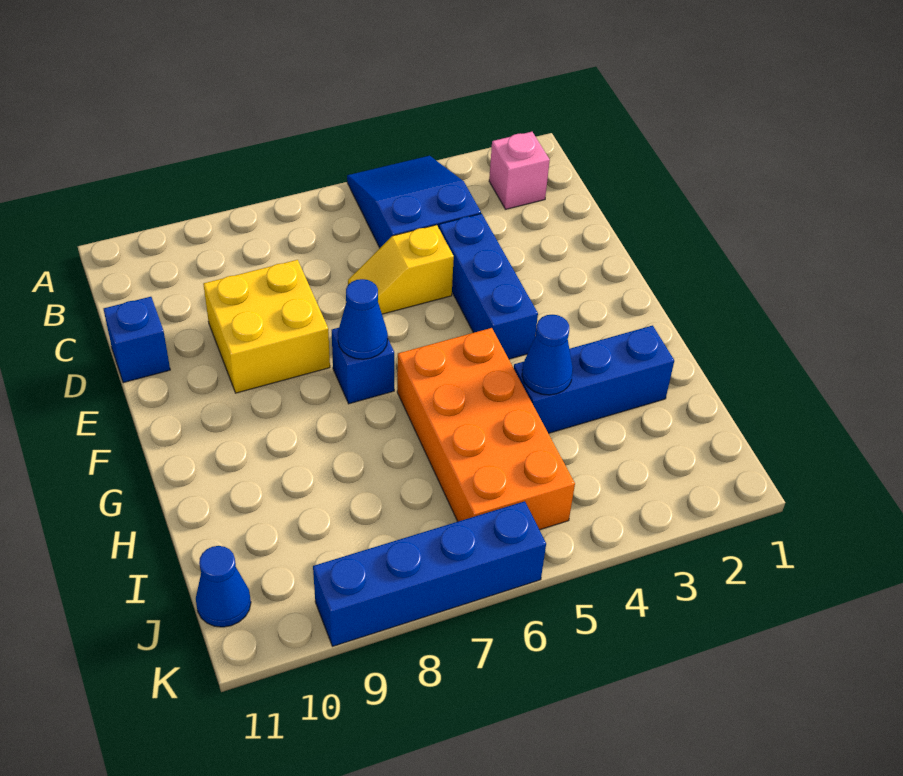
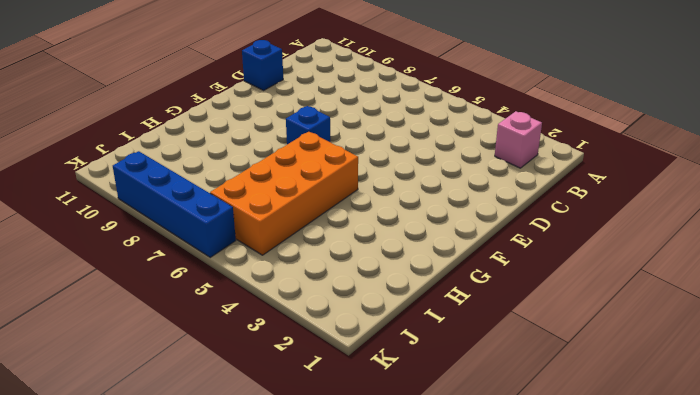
none -> blue 2x3 slope [347,156,481,248]
none -> blue 1x3 brick [439,214,538,359]
none -> yellow 1x2 slope [348,225,454,314]

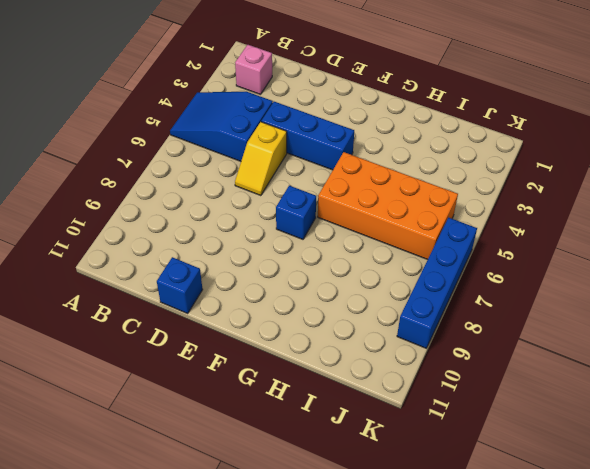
none -> yellow 2x2 brick [203,260,330,393]
none -> blue 1x3 brick [514,326,674,433]
none -> blue 1x1 cone [196,546,251,627]

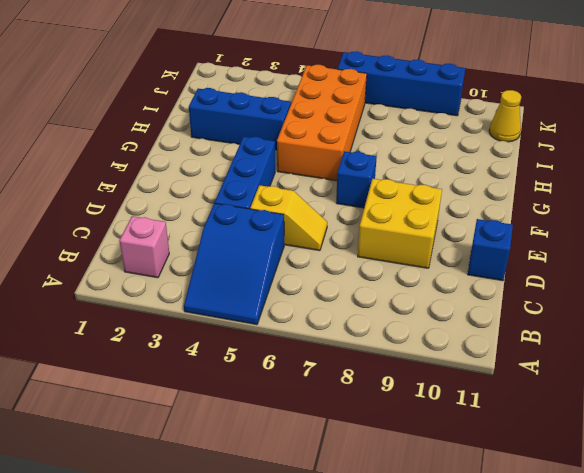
yellow 1x1 cone [489,90,521,142] -> blue 1x1 cone [196,546,251,627]
none -> blue 1x1 cone [338,279,388,359]
none -> blue 1x1 cone [522,315,573,395]

